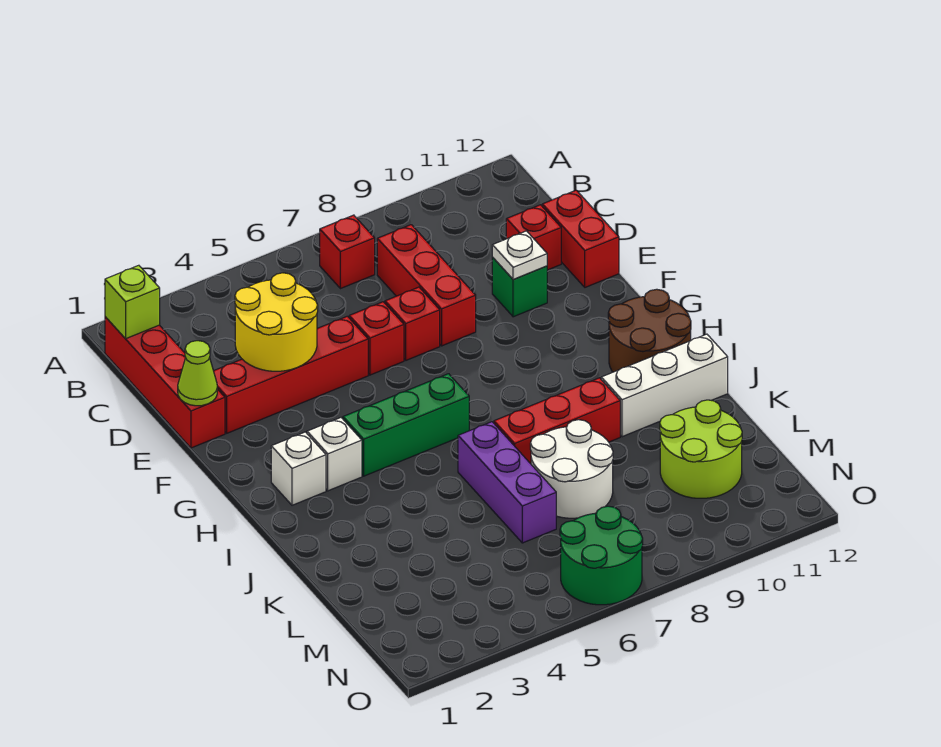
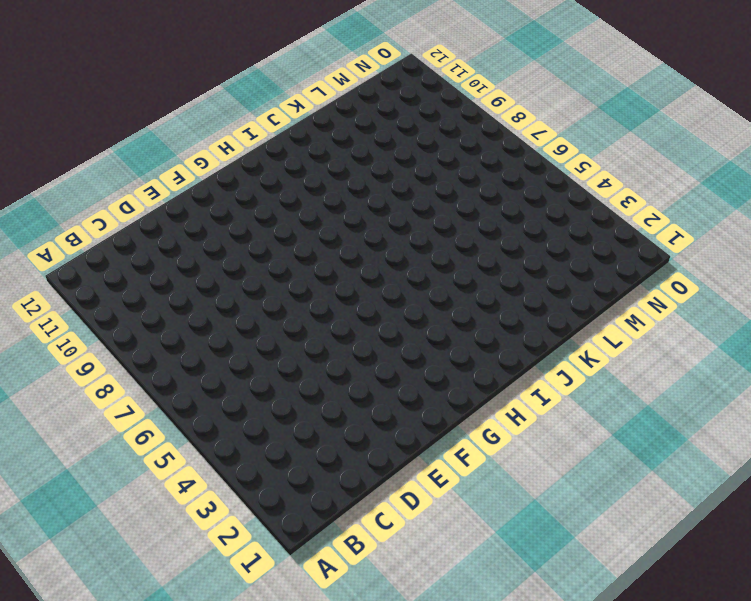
none -> red 1x4 brick [105,317,225,448]
none -> red 1x1 brick [320,215,375,289]
none -> red 1x3 brick [377,225,476,346]

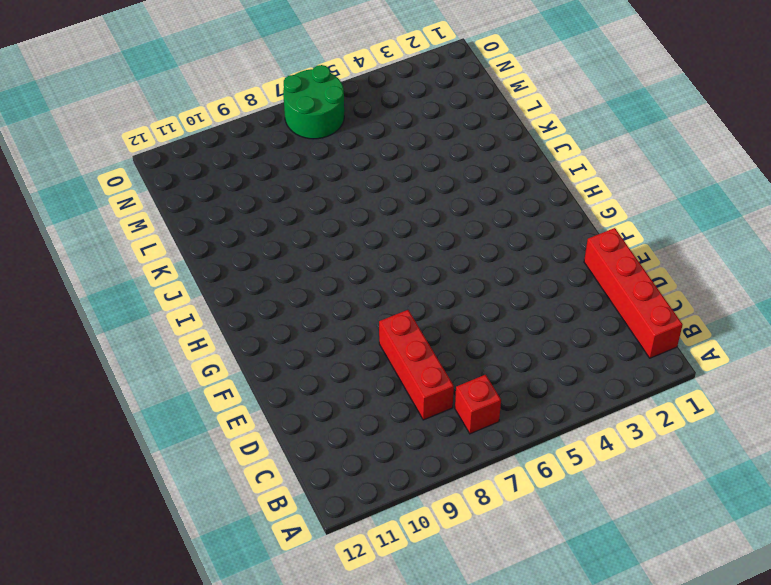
none -> red 1x1 brick [506,205,561,270]
none -> red 1x2 brick [542,190,619,287]
none -> red 1x4 brick [214,316,368,433]

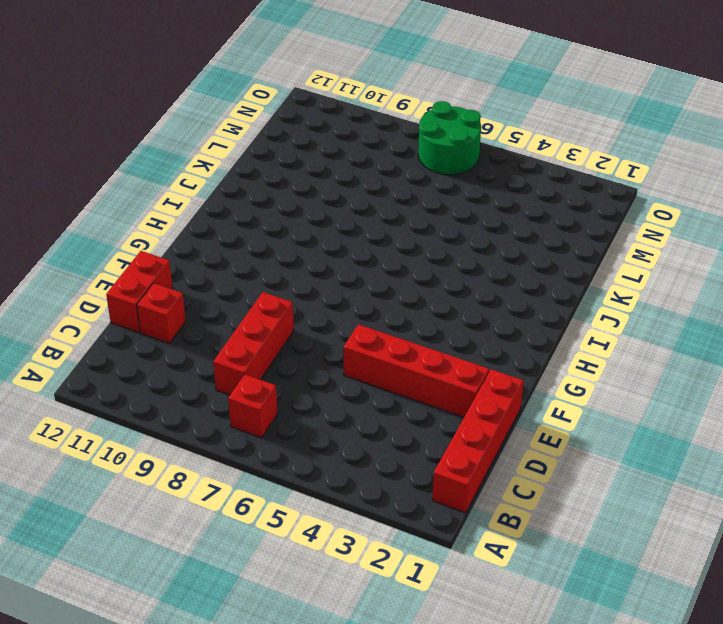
none -> red 1x1 brick [349,302,404,375]
none -> red 1x1 brick [385,287,440,360]
none -> green 1x1 brick [492,257,547,317]

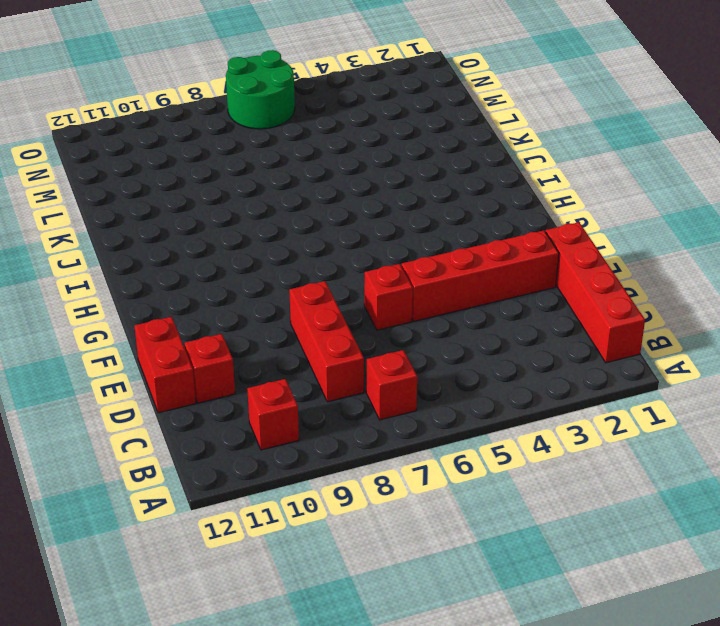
red 1x1 brick [247,379,299,450] -> red 1x1 brick moved to [385,287,440,360]
none -> green 1x1 brick [492,257,547,317]
none -> white 1x1 brick [271,432,326,505]
none -> white 1x1 brick [307,418,362,491]

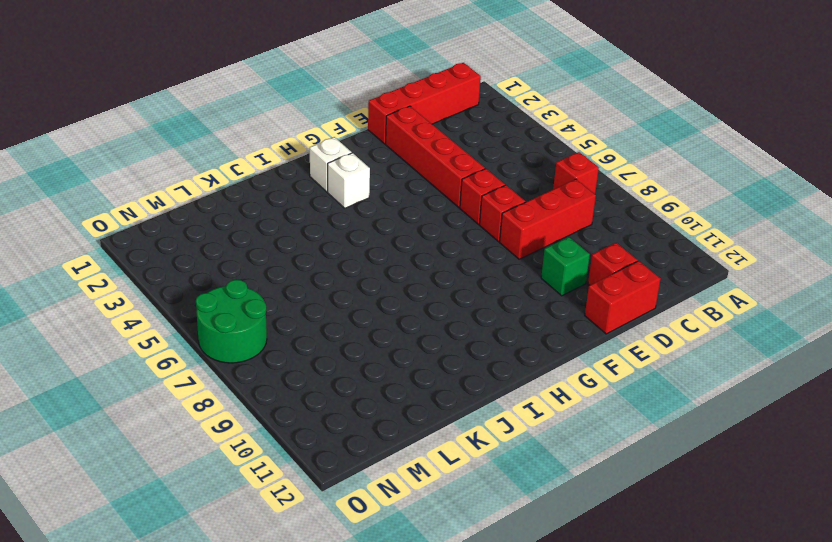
none -> green 1x3 brick [343,374,469,476]
none -> brown 2x2 round brick [608,289,691,372]
none -> purple 1x3 brick [458,422,556,543]

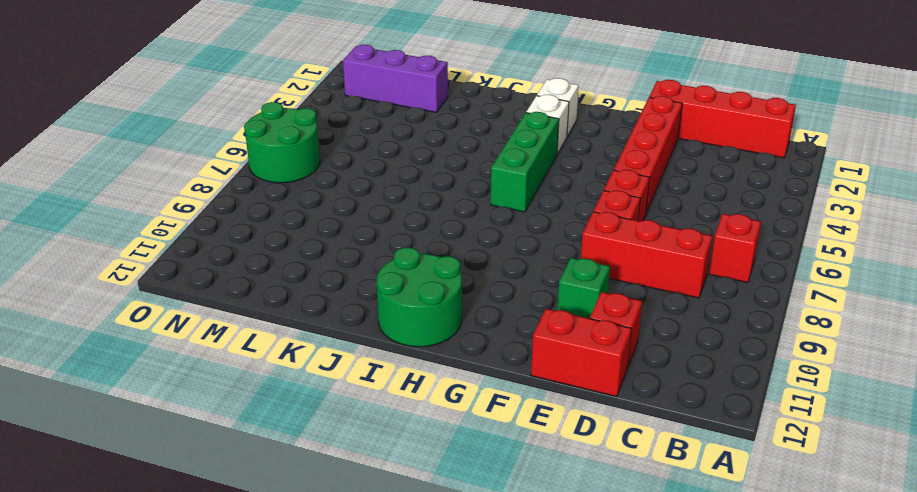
green 2x2 round brick [377,247,462,347] -> brown 2x2 round brick [608,289,691,372]
purple 1x3 brick [343,45,448,112] -> purple 1x3 brick moved to [458,422,556,543]
none -> red 1x3 brick [494,378,620,464]
none -> white 1x3 brick [601,334,728,437]
none -> white 2x2 round brick [530,420,613,518]

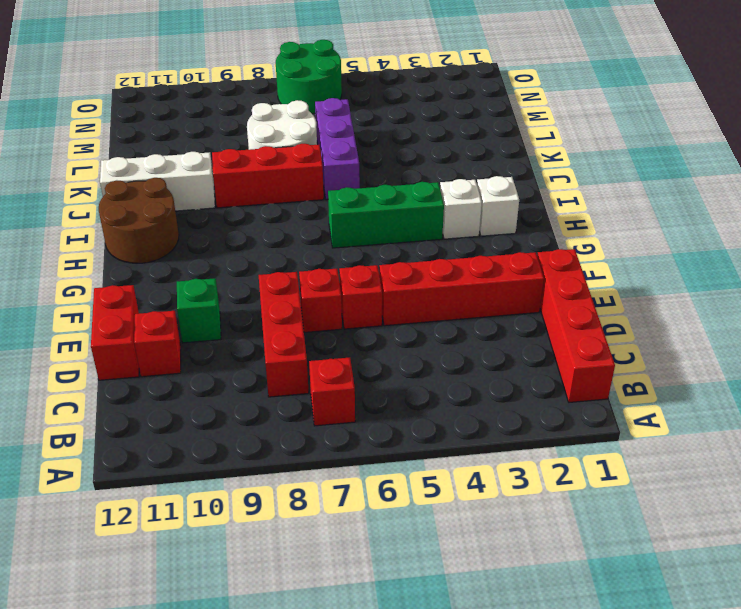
none -> lime 2x2 round brick [660,400,742,498]
none -> lime 1x1 brick [105,265,160,339]
none -> yellow 2x2 round brick [235,273,318,371]

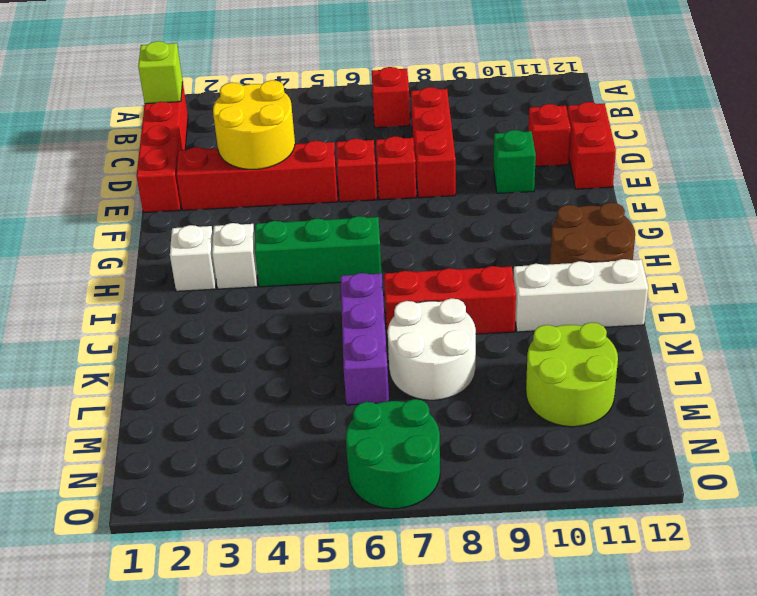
none -> lime 1x1 cone [178,341,217,406]
none -> white 1x1 plate [492,231,547,280]

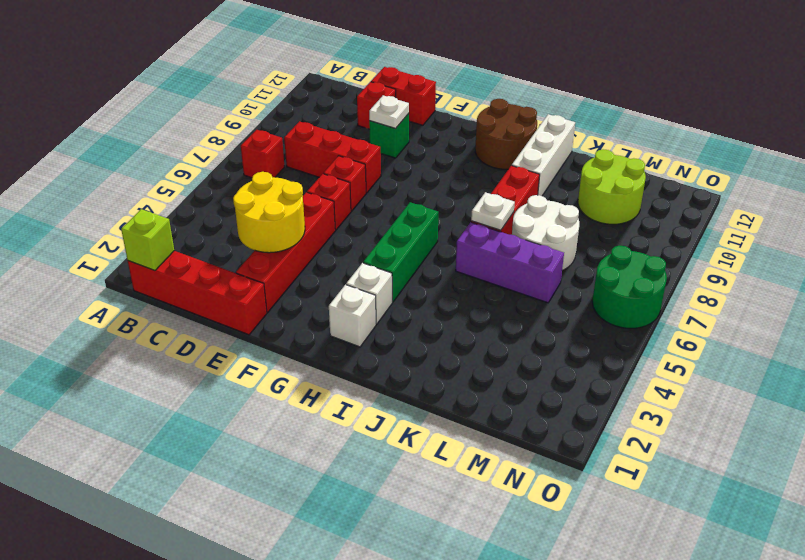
white 1x1 plate [471,192,515,230] -> none
none -> lime 1x1 cone [178,341,217,406]

